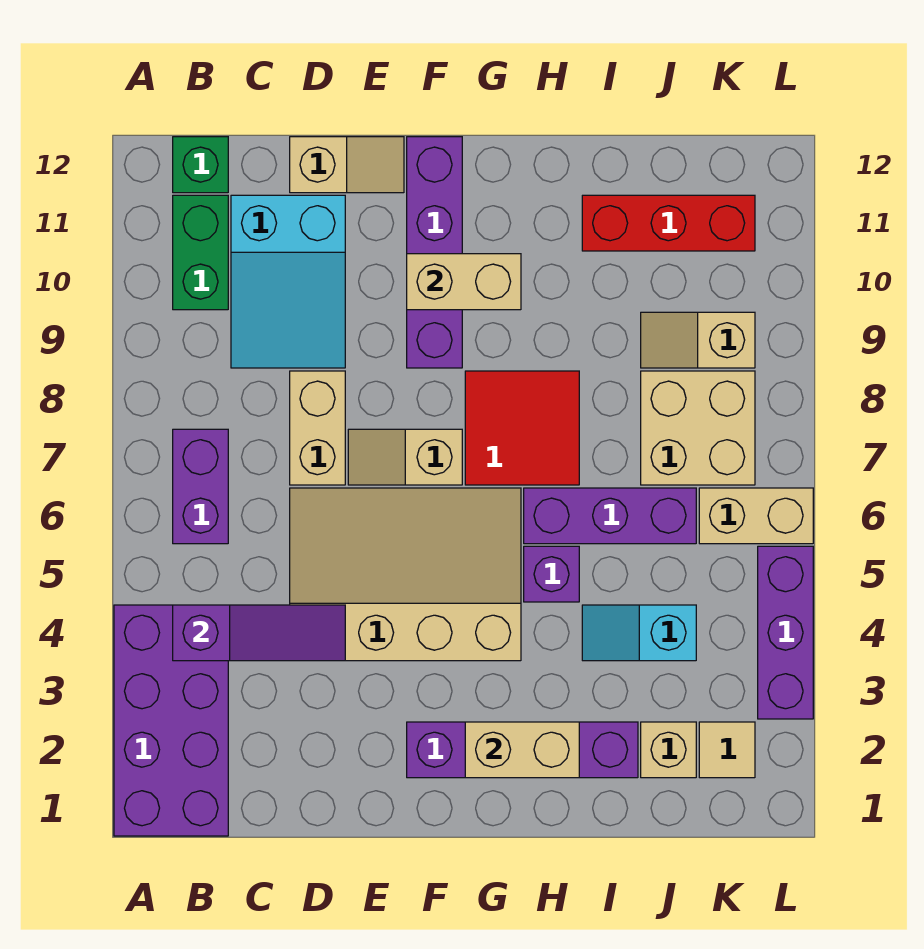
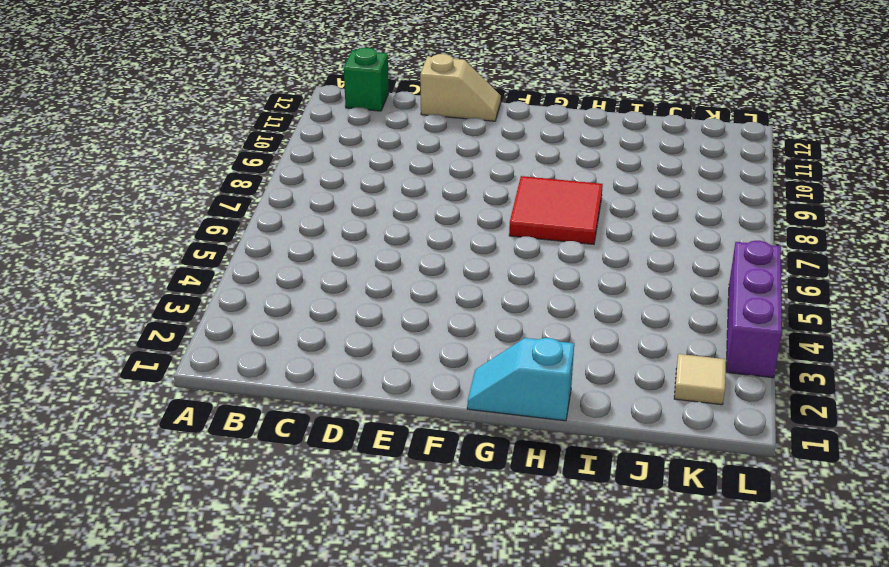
cyan 1x2 slope [467,338,574,421] -> cyan 1x2 slope moved to [582,605,696,661]
none -> purple 2x4 brick [114,605,228,836]
none -> purple 1x2 brick [173,429,228,544]
none -> green 1x2 brick [173,195,228,310]

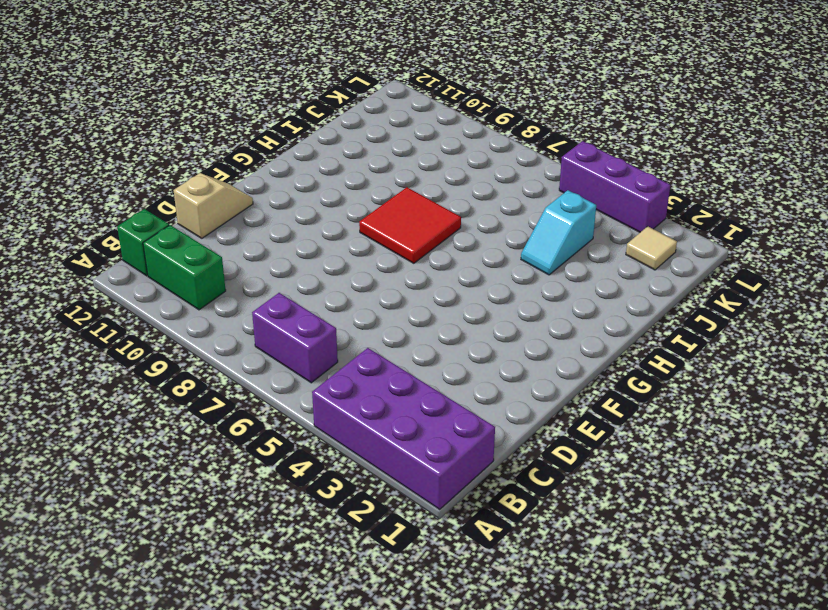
none -> cyan 2x3 slope [231,195,345,368]
none -> tan 3x4 slope [290,488,521,661]
none -> tan 1x2 brick [290,371,345,485]

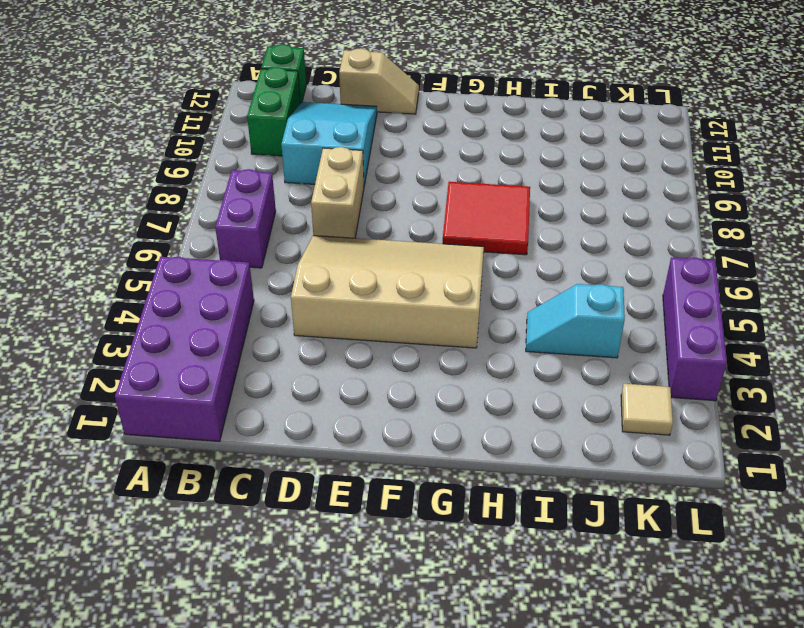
cyan 2x3 slope [281,102,377,186] -> cyan 2x3 slope turned to [231,195,345,368]
none -> tan 1x2 slope [348,429,462,485]
none -> purple 1x4 brick [407,722,638,778]
none -> purple 1x4 brick [407,137,462,368]

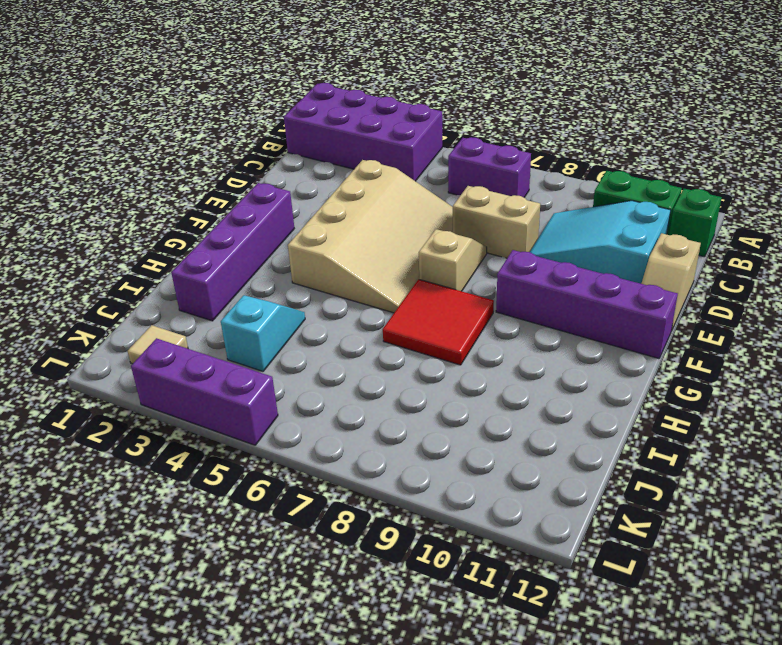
none -> purple 1x1 brick [524,546,579,602]
none -> purple 1x3 brick [524,488,696,544]
none -> red 1x3 brick [582,195,755,251]

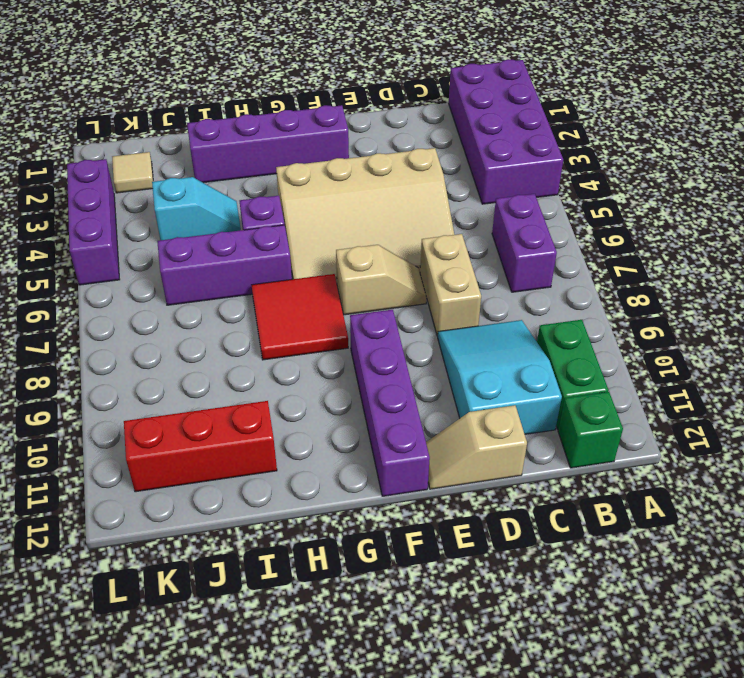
none -> tan 1x1 brick [641,722,696,778]
none -> tan 2x2 brick [641,371,755,485]
none -> tan 1x2 slope [641,312,755,368]

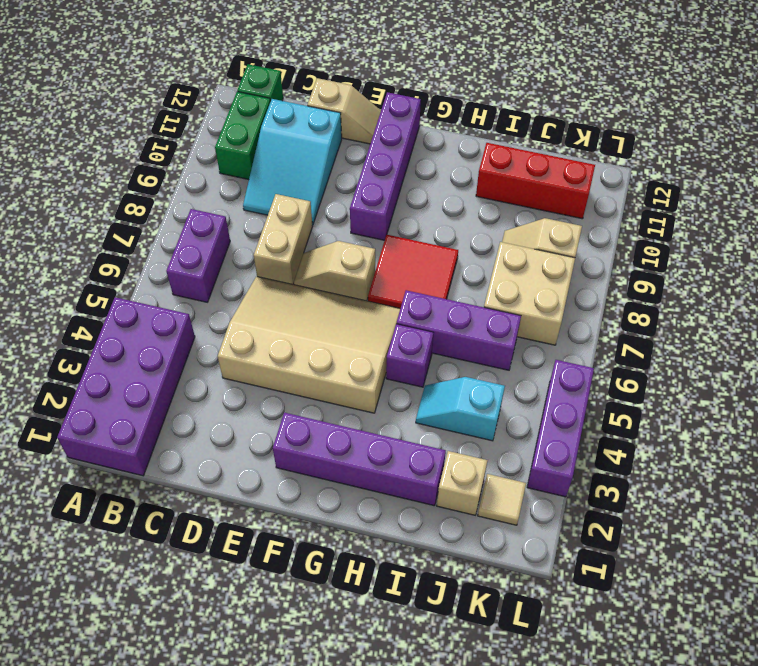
none -> tan 1x2 brick [699,488,813,544]
none -> purple 1x3 slope [173,605,345,661]
none -> tan 1x2 brick [407,254,521,310]

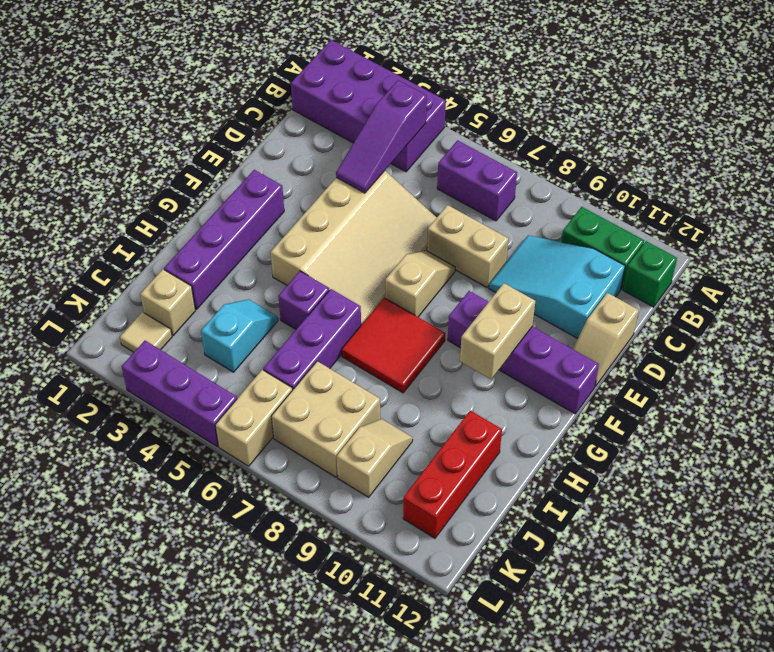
none -> tan 1x2 brick [465,722,579,778]

